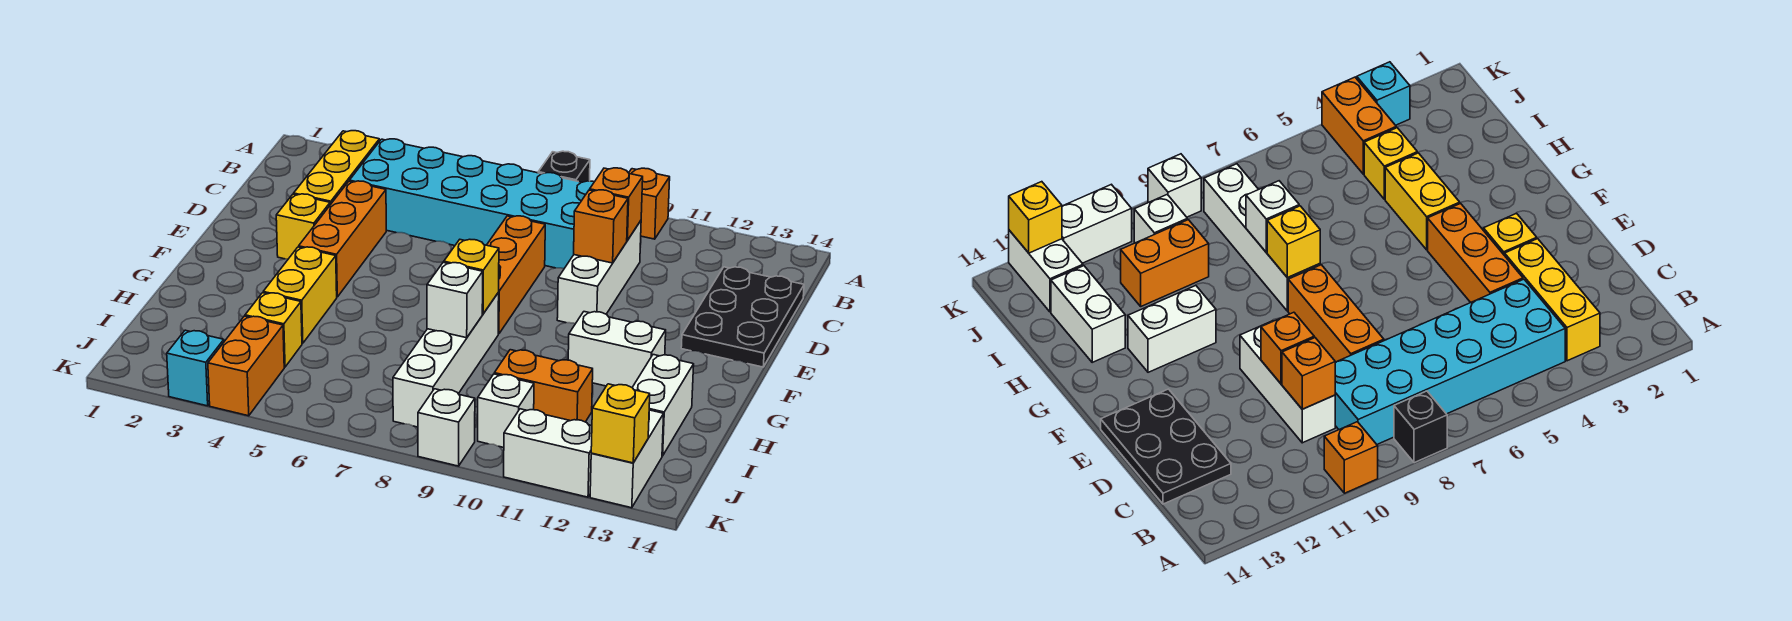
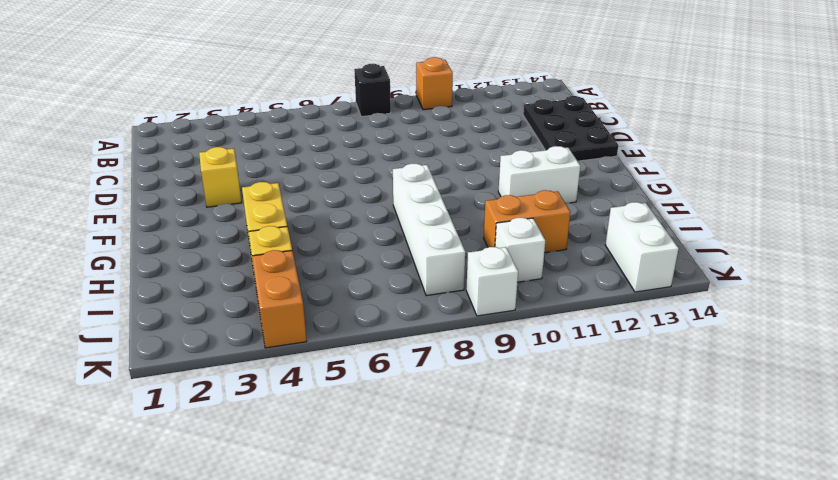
none -> yellow 1x3 brick [294,131,379,205]
none -> cyan 2x6 brick [349,139,594,268]
none -> white 1x3 brick [557,221,641,324]

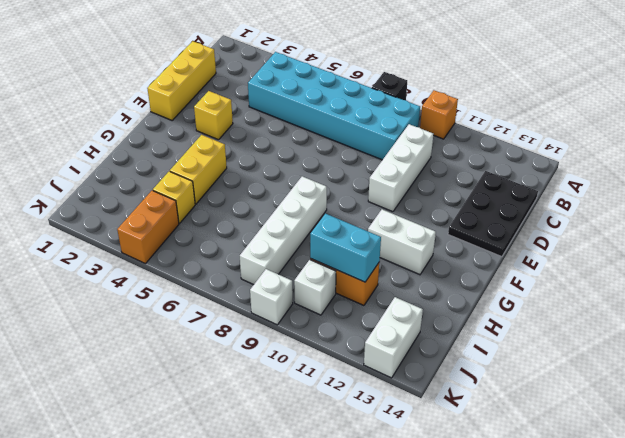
yellow 1x3 brick [147,41,216,120] -> yellow 1x3 brick moved to [294,131,379,205]
cyan 1x2 brick [310,214,381,282] -> none
none -> orange 1x3 brick [299,181,386,297]
none -> orange 1x3 brick [487,216,545,334]
none -> white 1x2 brick [632,355,694,456]

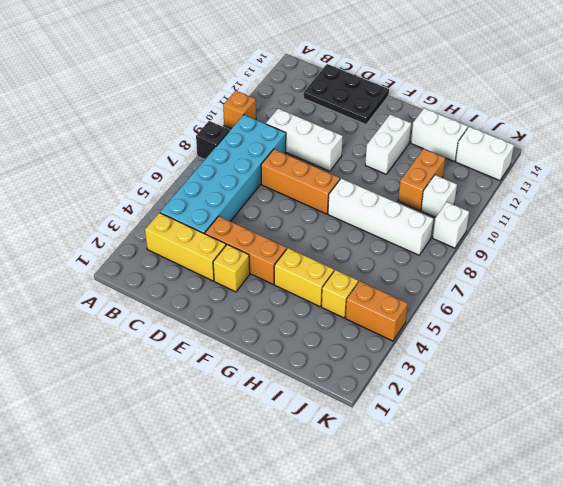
none -> cyan 1x1 brick [167,330,224,406]
none -> white 1x2 brick [504,409,592,497]
none -> orange 1x1 brick [590,168,643,240]

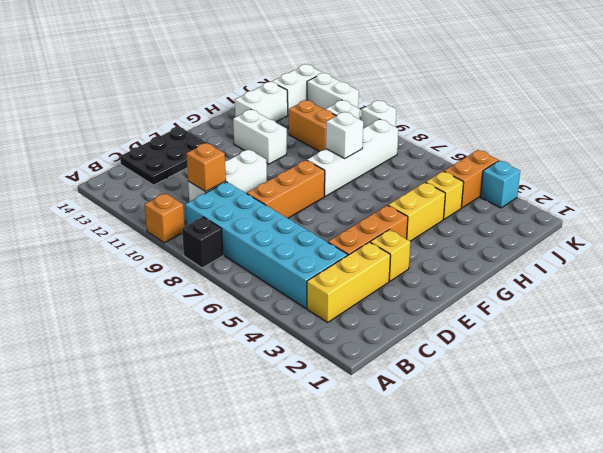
none -> orange 1x1 brick [574,190,628,263]
none -> yellow 1x1 brick [444,239,499,314]
none -> yellow 1x1 brick [591,384,650,463]

